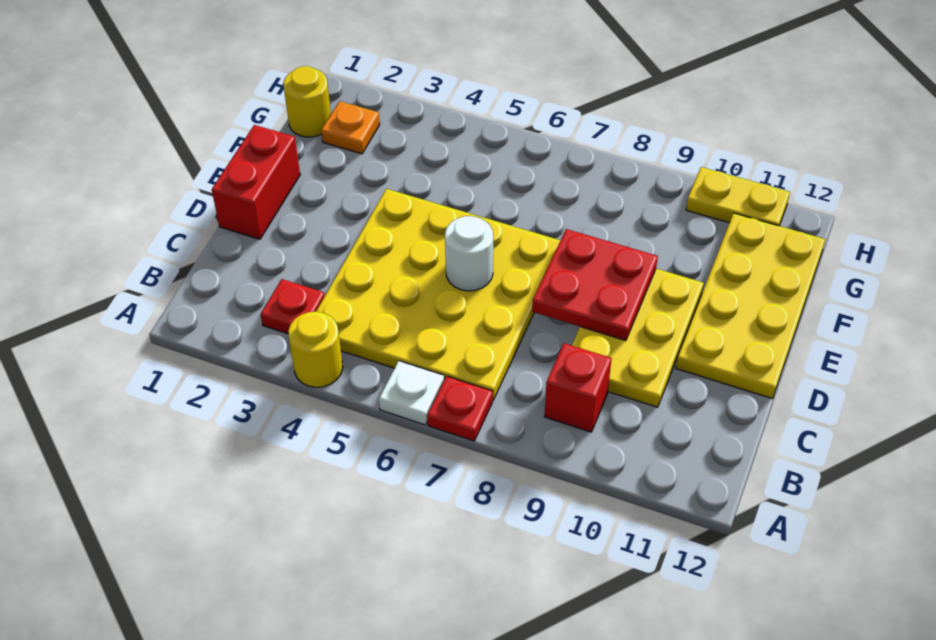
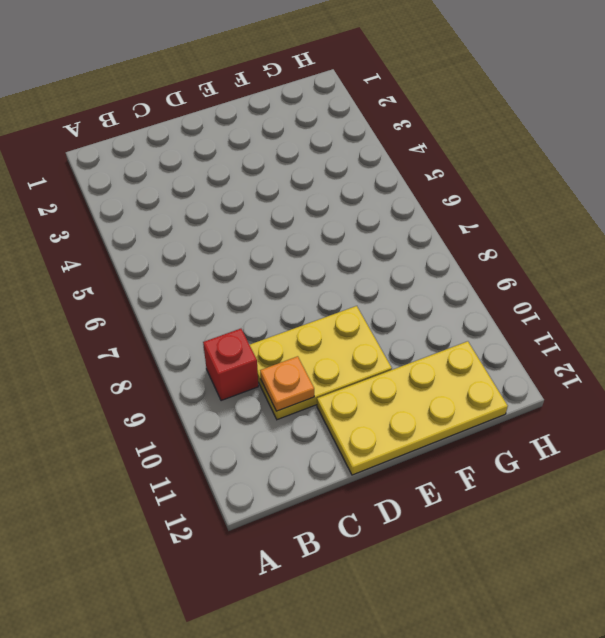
orange 1x1 plate [260,356,314,411] -> orange 1x1 plate moved to [321,101,380,154]
none -> yellow 1x1 round brick [288,312,343,387]
none -> white 1x1 plate [379,361,444,425]
none -> red 1x1 plate [427,376,493,441]

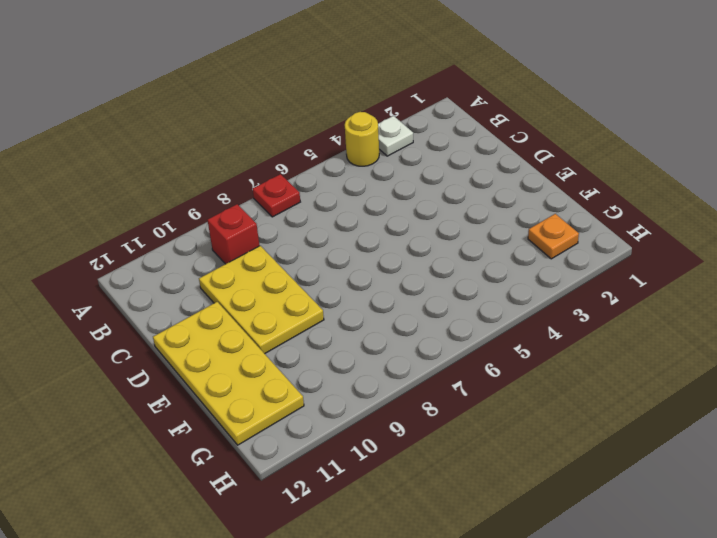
white 1x1 plate [378,116,413,156] -> white 1x1 plate moved to [379,361,444,425]
none -> red 1x1 plate [261,279,325,334]
none -> yellow 4x4 plate [316,189,560,400]
none -> red 1x2 brick [212,125,300,239]

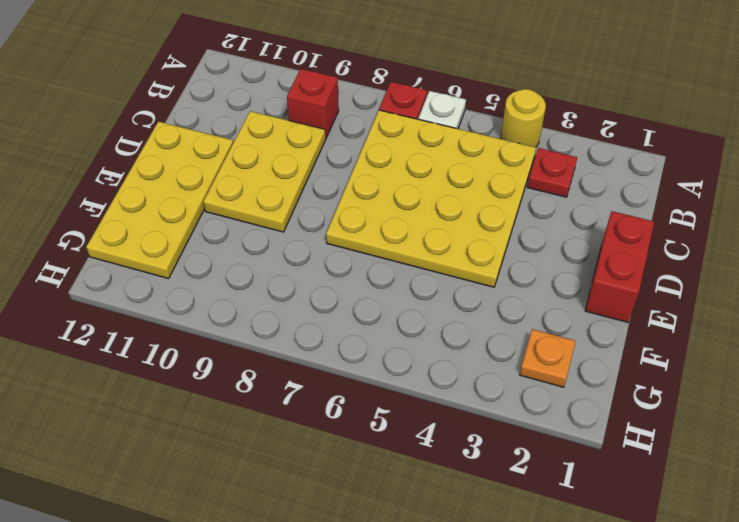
none -> yellow 1x1 round brick [284,66,331,137]
none -> yellow 1x2 plate [686,167,790,226]
none -> white 1x1 round brick [445,216,493,291]

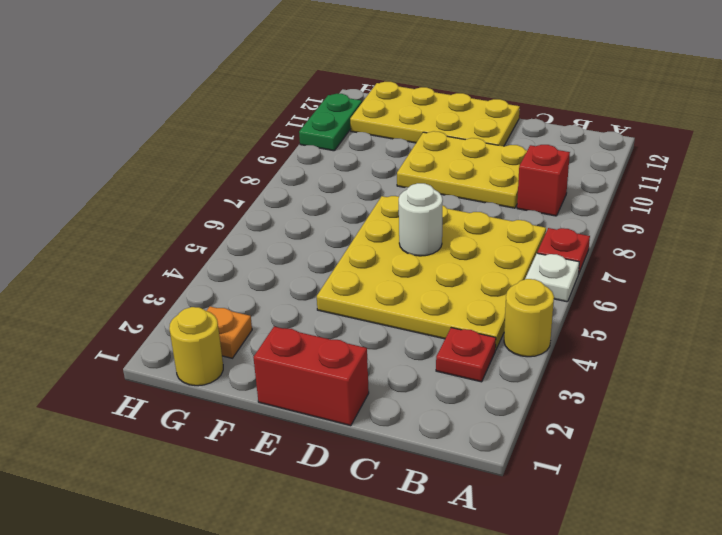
green 1x2 plate [299,94,362,151] -> yellow 1x2 plate [686,167,790,226]
none -> red 2x2 plate [532,229,658,341]

